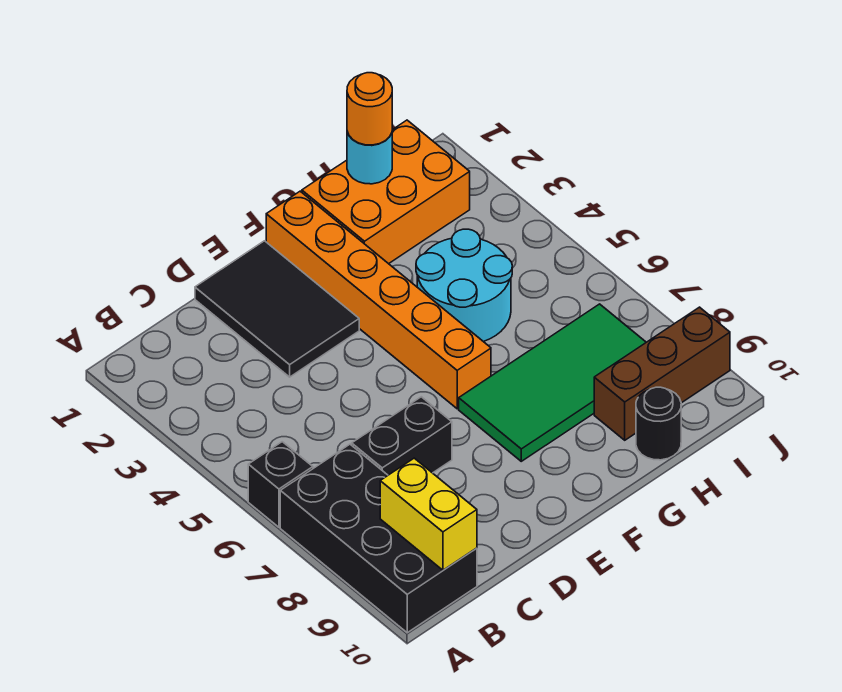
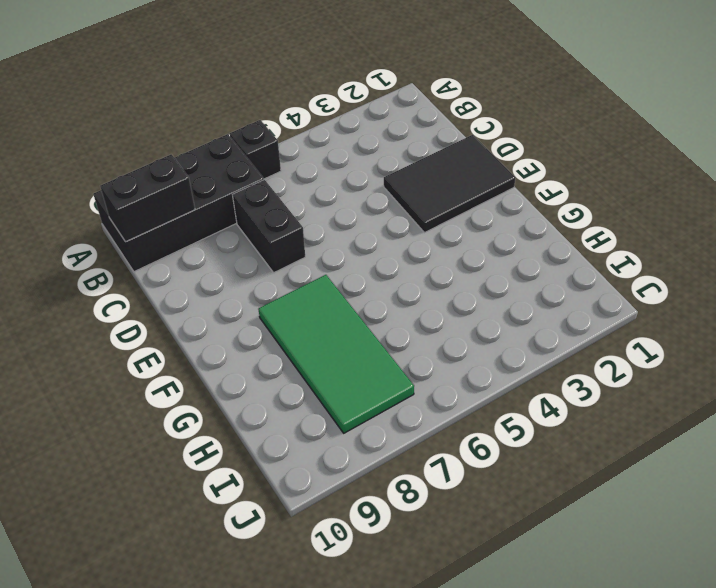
black 1x2 brick [100,154,195,242] -> yellow 1x2 brick [380,458,477,570]
none -> orange 1x6 brick [266,191,491,409]
none -> orange 2x3 brick [302,120,470,264]
none -> cyan 2x2 round brick [416,229,512,342]

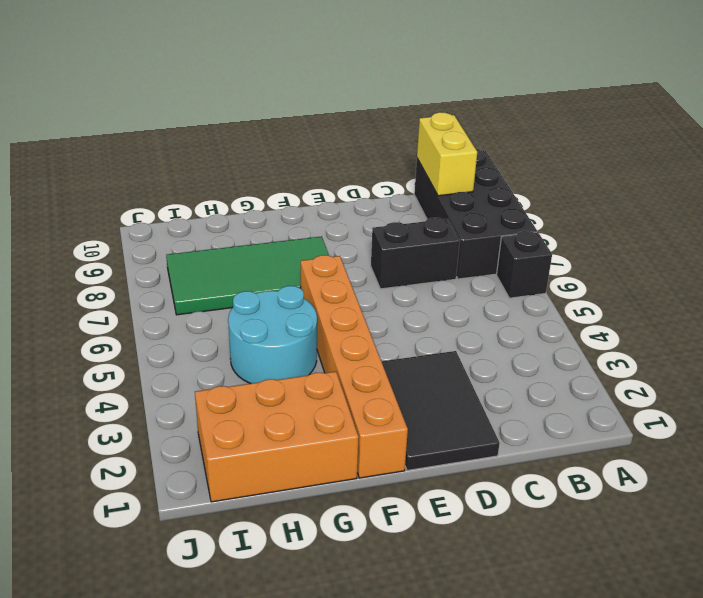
none -> brown 1x3 brick [594,307,730,440]
none -> black 1x1 round brick [636,387,681,460]
none -> cyan 1x1 round brick [347,132,392,184]

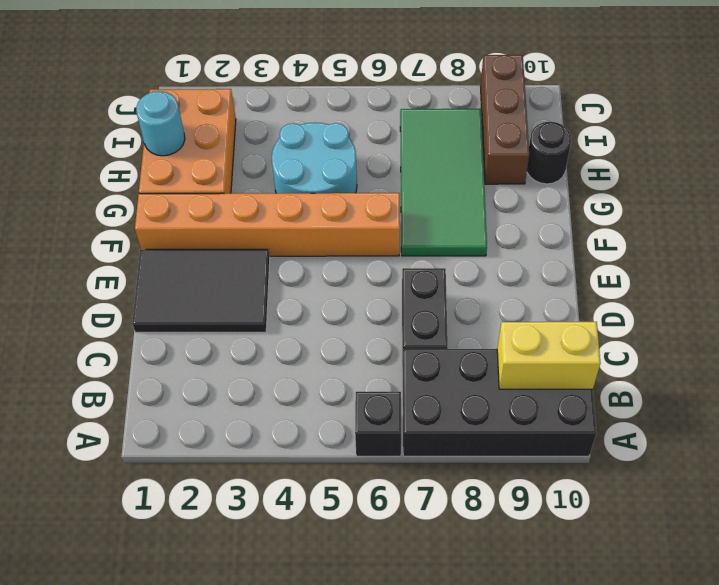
none -> orange 1x1 round brick [347,73,392,145]

